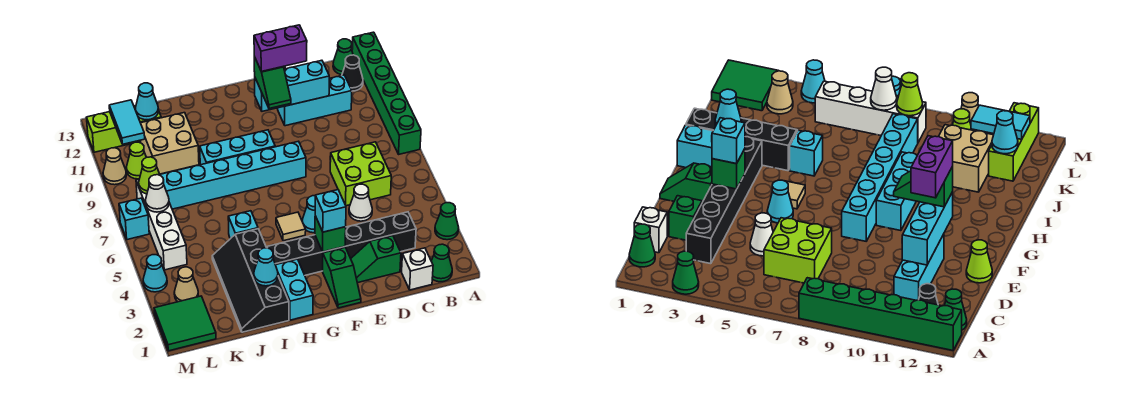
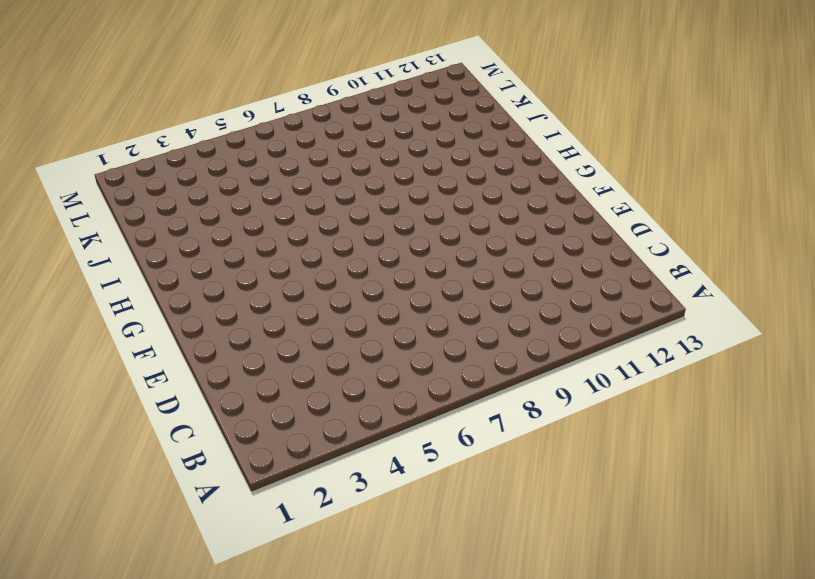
none -> green 1x1 cone [435,203,459,240]
none -> green 1x6 brick [352,32,421,154]
none -> green 1x1 cone [431,244,452,282]
none -> black 1x1 cone [342,55,363,91]

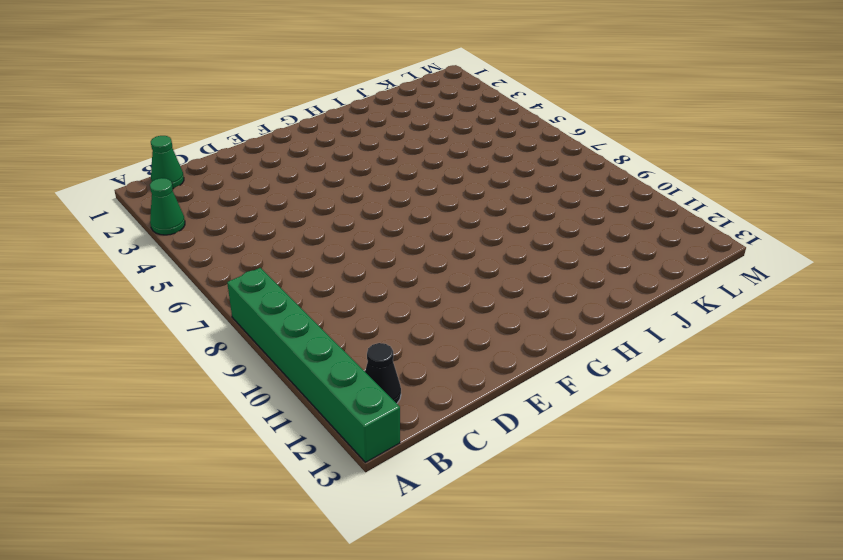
none -> green 1x1 cone [333,39,353,75]
none -> white 1x1 brick [402,248,433,290]
none -> black 1x6 brick [267,212,416,275]
none -> lime 2x2 brick [330,142,391,206]

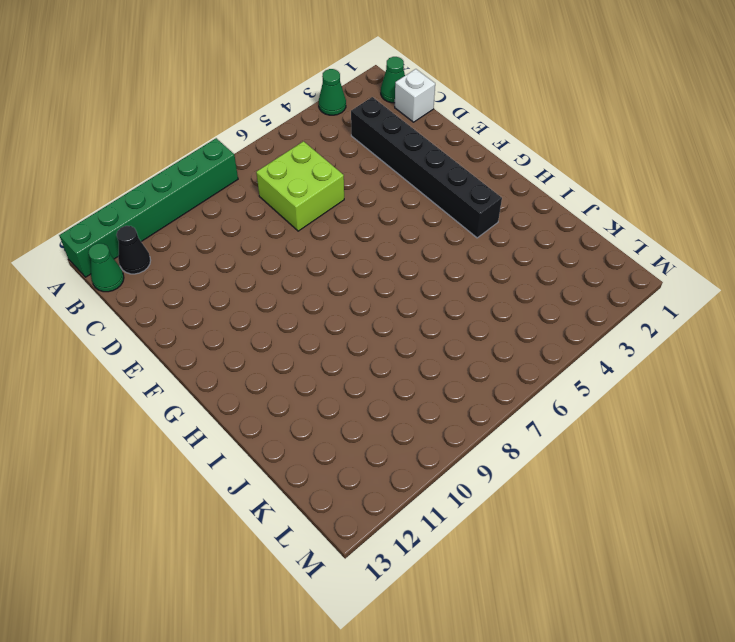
none -> cyan 1x3 brick [278,75,352,126]
none -> green 1x2 slope [351,236,401,283]
none -> white 1x1 cone [349,184,372,221]
none -> lime 1x1 cone [966,240,992,283]

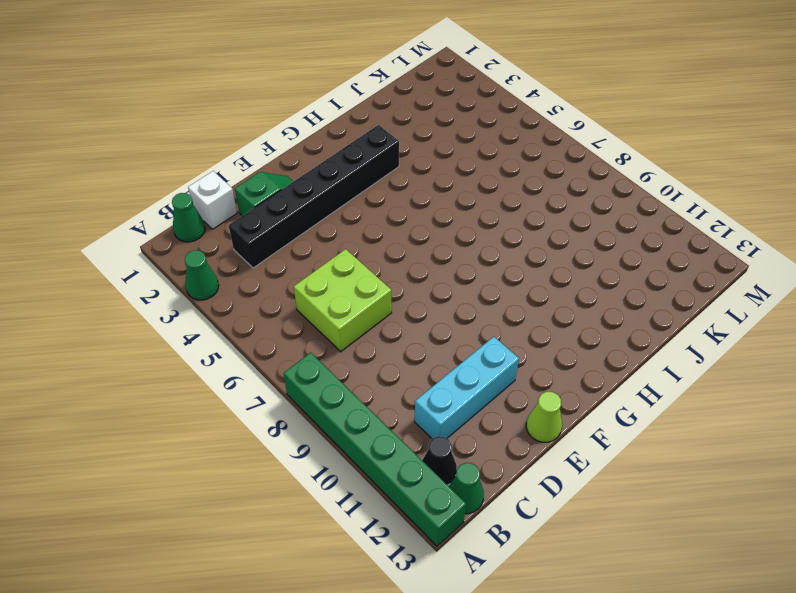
none -> white 1x1 cone [349,184,372,221]
none -> green 1x2 slope [323,248,361,308]
none -> cyan 1x1 cone [302,196,315,233]
none -> cyan 1x6 brick [160,141,306,209]

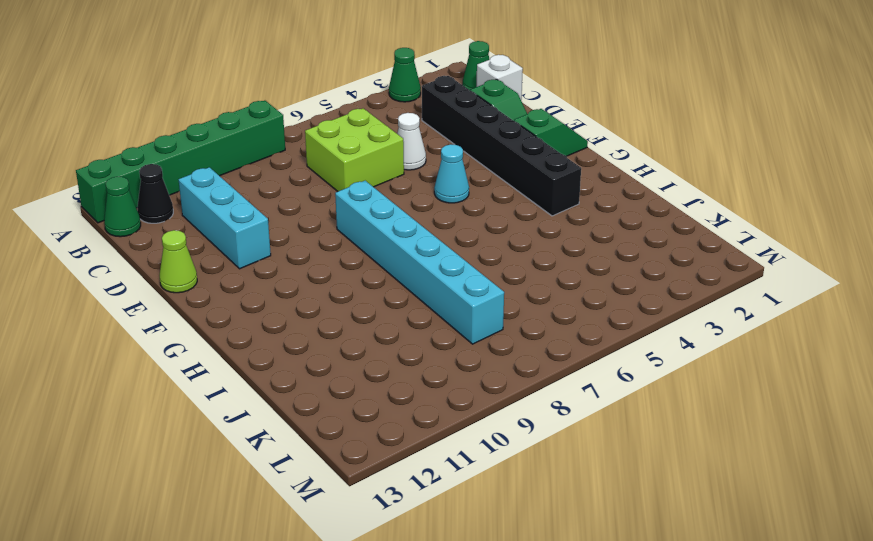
none -> tan 1x1 tile [276,212,306,241]
none -> cyan 1x3 brick [200,130,275,165]
none -> cyan 1x2 brick [276,259,313,320]
none -> black 2x4 slope [212,229,289,332]

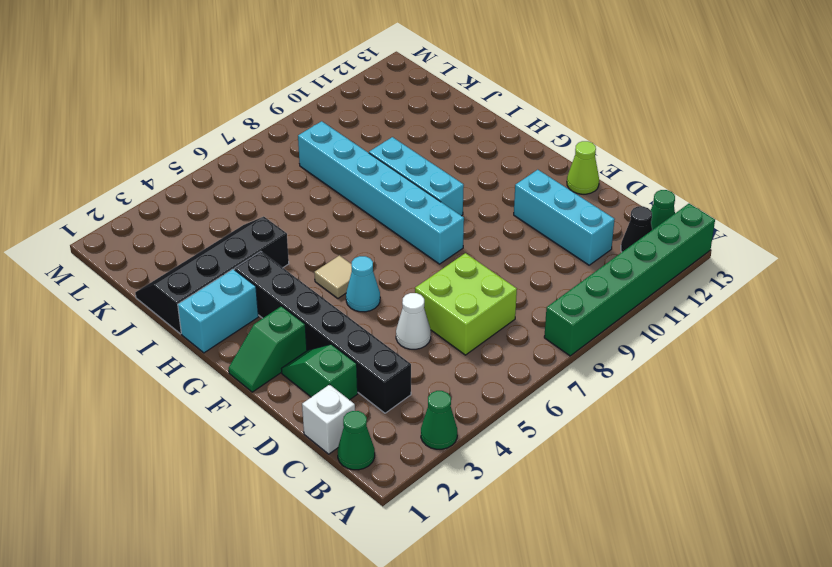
none -> cyan 1x1 brick [228,211,258,239]
none -> tan 2x2 brick [141,113,199,174]
none -> lime 1x3 brick [86,106,161,152]
none -> green 2x2 tile [154,296,216,351]

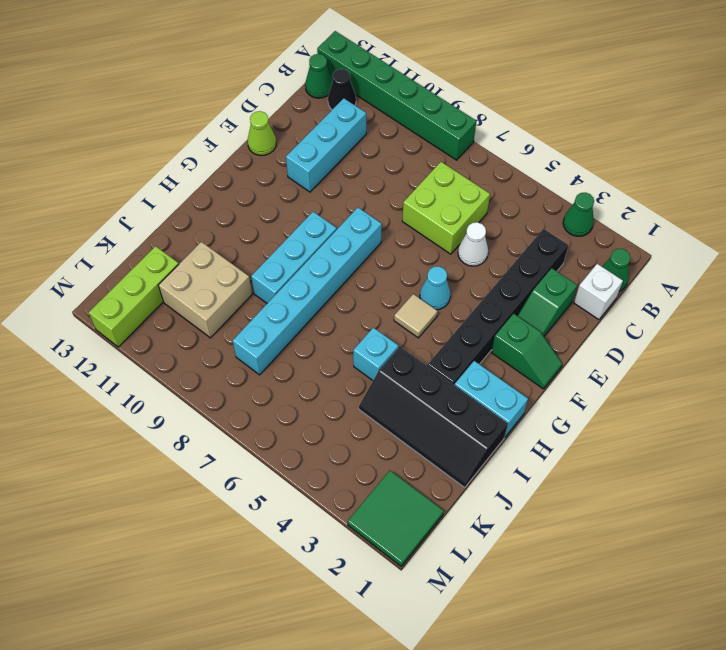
none -> tan 1x1 cone [174,267,198,302]
none -> white 1x4 brick [136,180,187,270]
none -> lime 1x1 cone [127,142,146,179]
none -> cyan 1x1 cone [143,255,167,292]

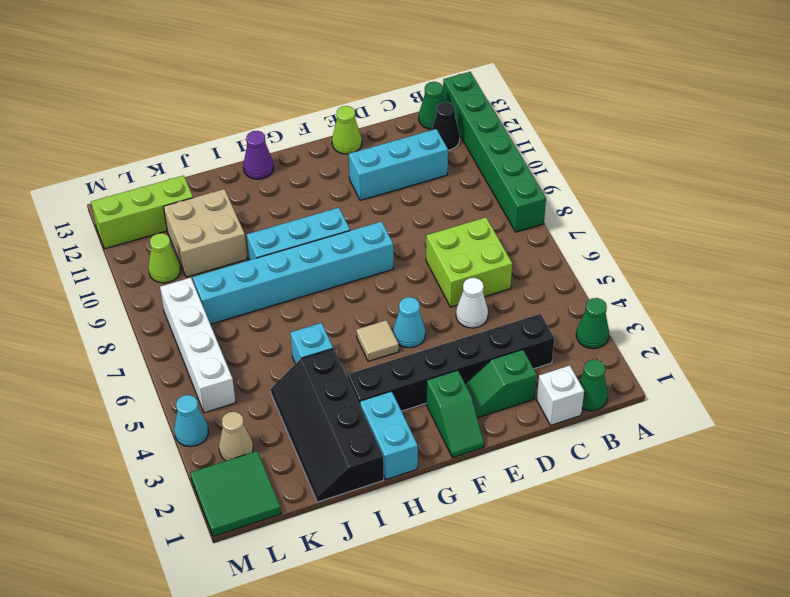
purple 1x1 cone [243,131,274,179] -> none
none -> cyan 1x1 brick [119,198,149,240]
none -> tan 1x1 cone [103,148,126,185]
none -> cyan 1x3 brick [255,60,329,111]
none -> green 1x1 brick [315,216,346,252]

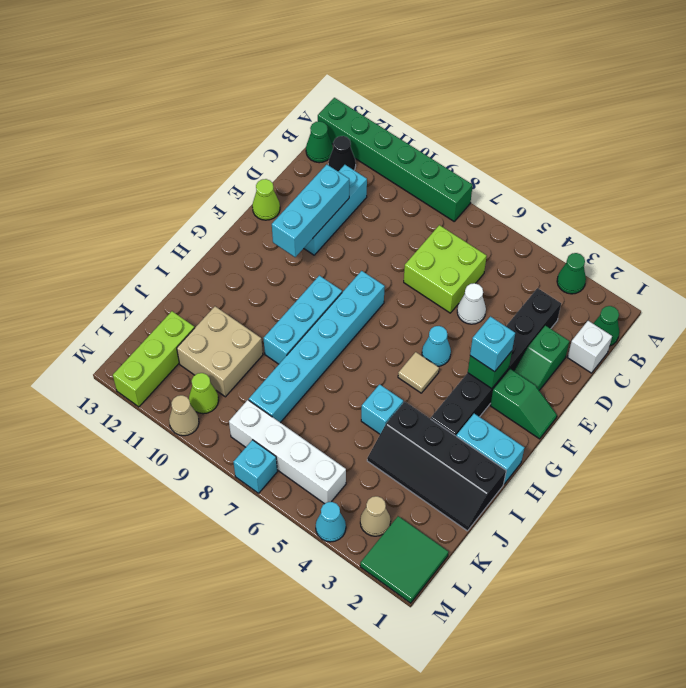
none -> cyan 1x1 cone [254,248,278,286]
none -> cyan 1x1 cone [135,83,158,120]
none -> white 1x1 cone [145,175,169,212]
none -> lime 1x1 cone [139,157,160,194]

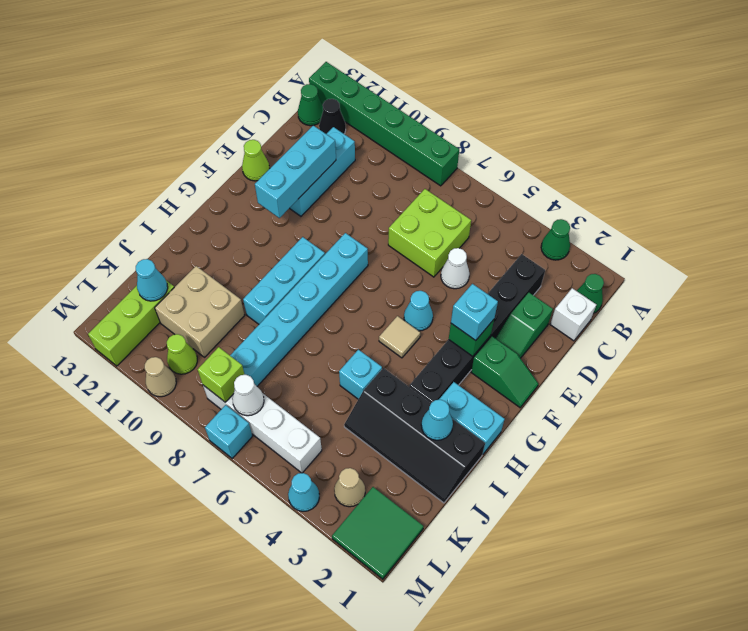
lime 1x1 brick [198,347,245,402] -> lime 1x1 cone [139,157,160,194]
none -> cyan 1x2 tile [109,100,145,144]
none -> green 1x2 slope [254,57,291,109]
none -> purple 1x2 brick [254,25,307,72]

